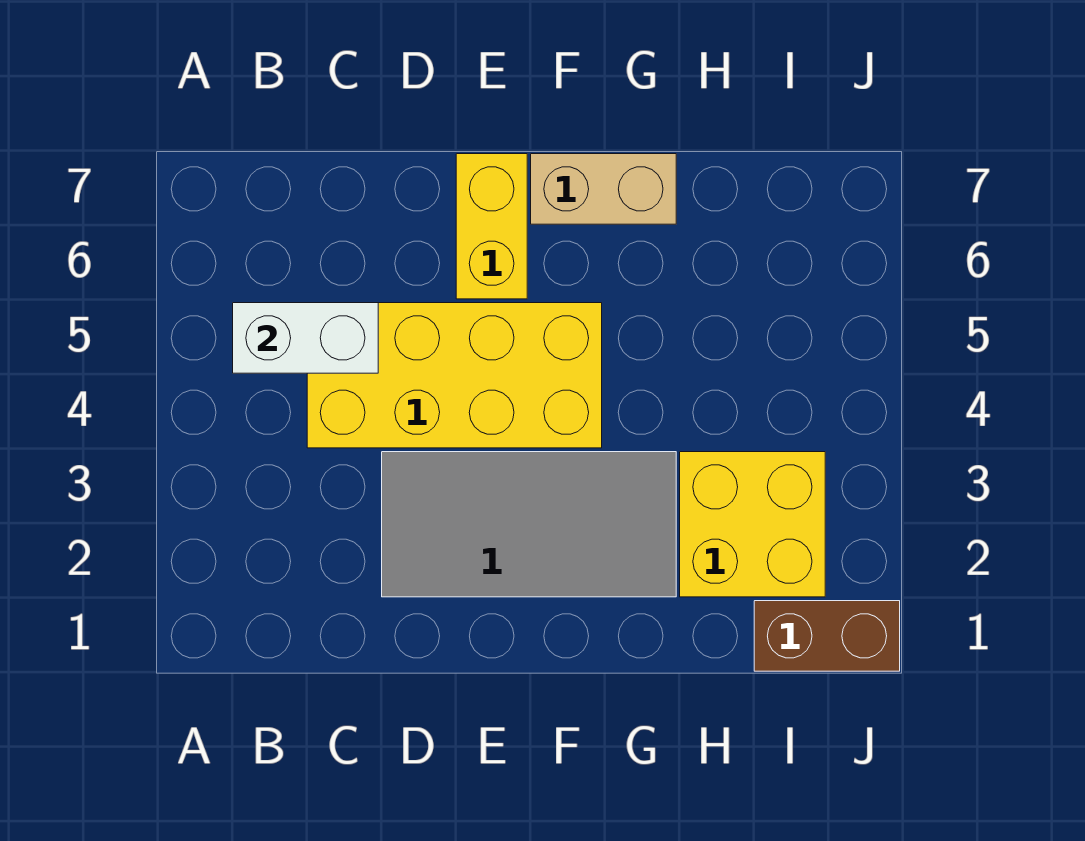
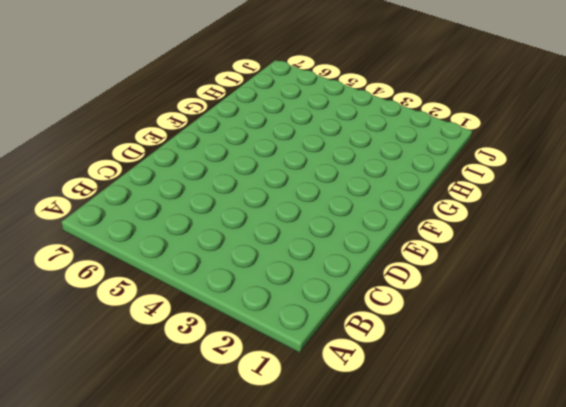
none -> yellow 2x4 brick [307,303,602,448]
none -> grey 2x4 tile [382,452,676,597]

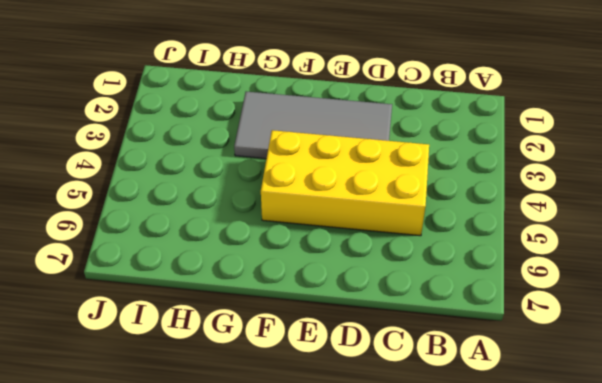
none -> yellow 1x2 brick [456,154,527,299]
none -> tan 1x2 brick [531,154,676,224]

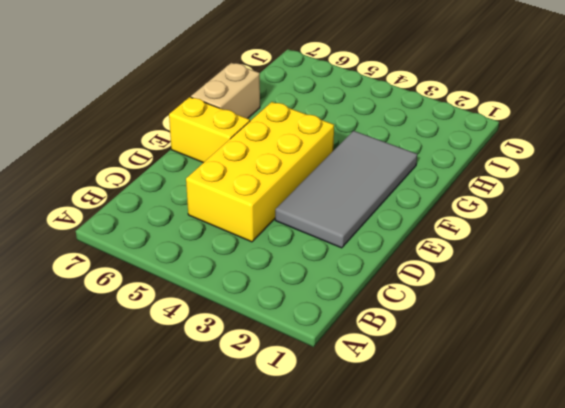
none -> yellow 2x2 brick [680,452,825,597]
none -> brown 1x2 brick [754,601,900,671]

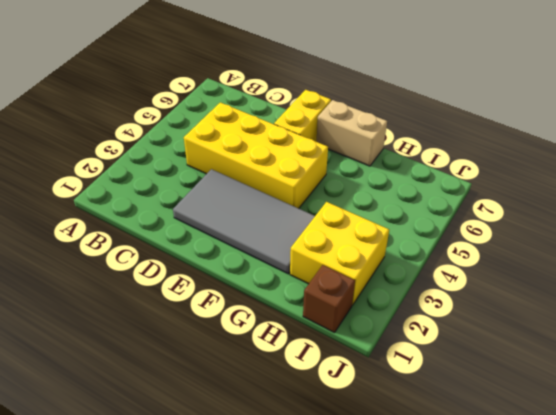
brown 1x1 brick [303,265,355,333] -> brown 1x2 brick [754,601,900,671]
none -> white 1x2 brick [233,303,378,373]

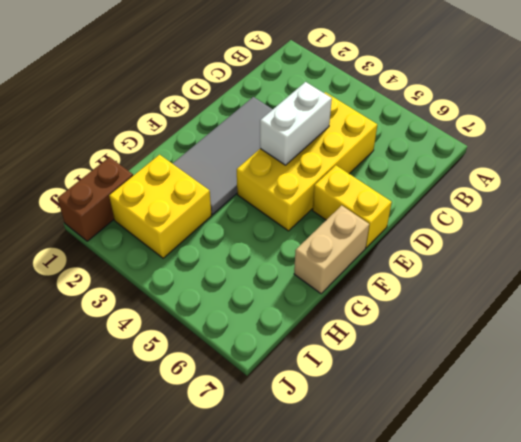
white 1x2 brick [260,82,332,165] -> white 1x2 brick moved to [233,303,378,373]

